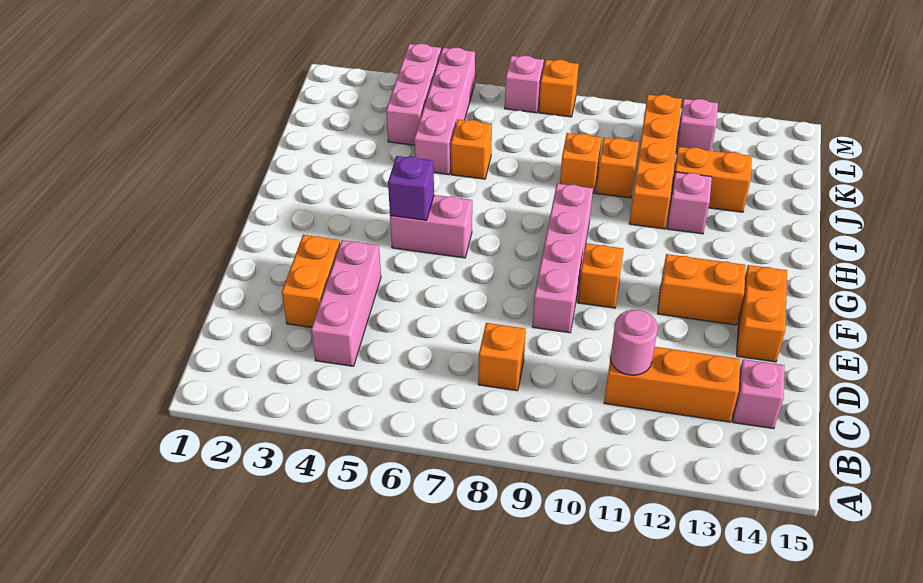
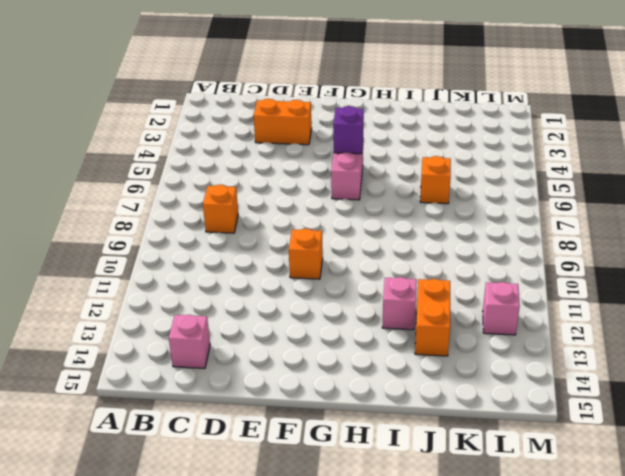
none -> pink 1x3 brick [311,240,381,366]
none -> orange 1x3 brick [604,347,740,422]
none -> pink 1x4 brick [532,184,593,333]

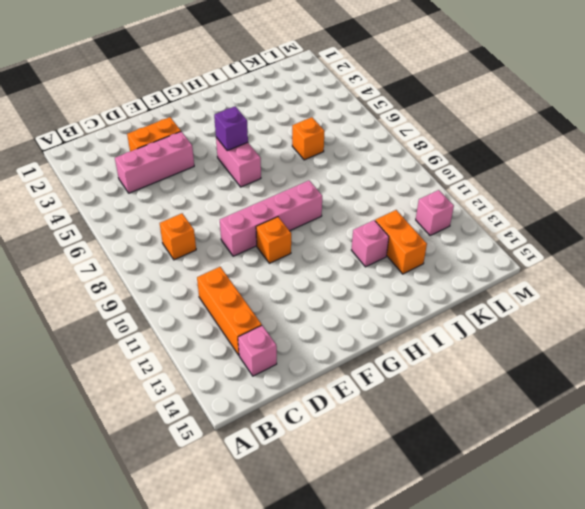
none -> orange 1x2 brick [737,265,787,362]
none -> orange 1x2 brick [657,254,746,325]
none -> orange 1x4 brick [629,95,682,229]

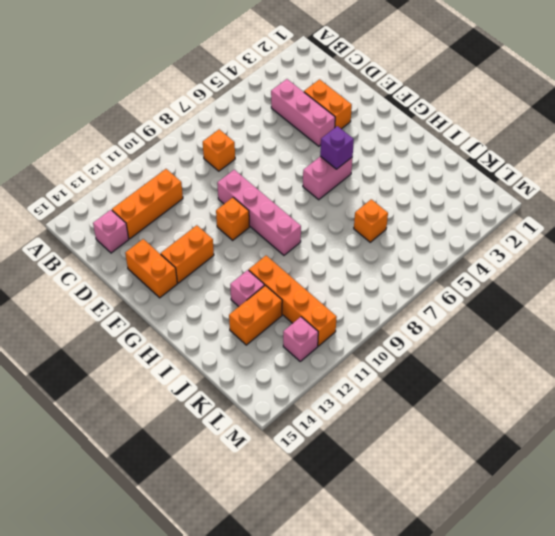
none -> pink 1x4 brick [414,47,475,175]
none -> orange 1x1 brick [560,133,602,193]
none -> orange 1x1 brick [596,138,639,198]

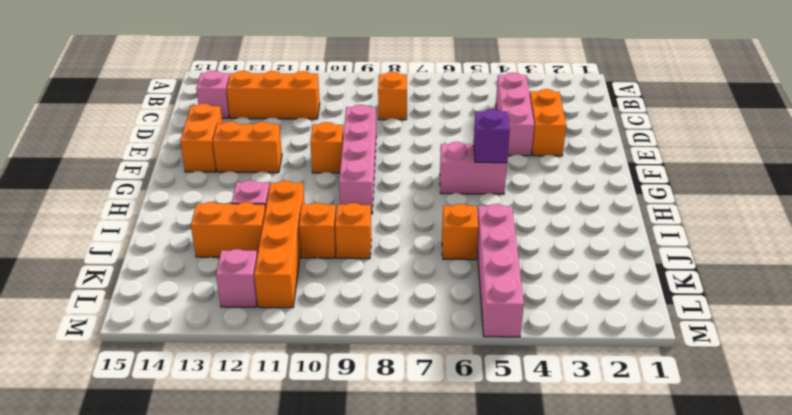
none -> pink 1x3 brick [386,43,441,145]
none -> pink 1x1 brick [505,56,544,113]
none -> orange 1x1 brick [539,60,579,117]

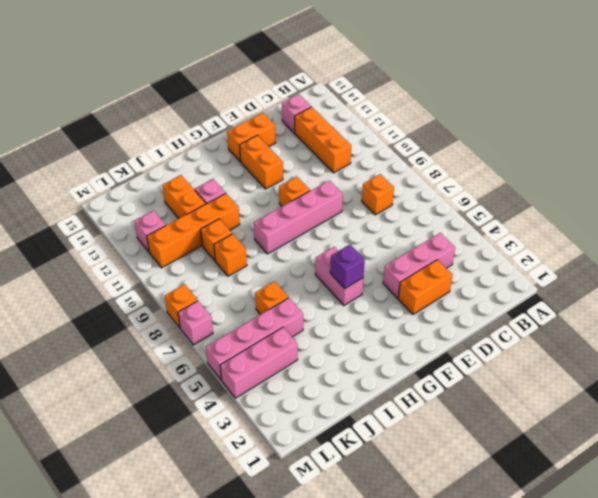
none -> pink 1x1 round brick [611,310,658,375]

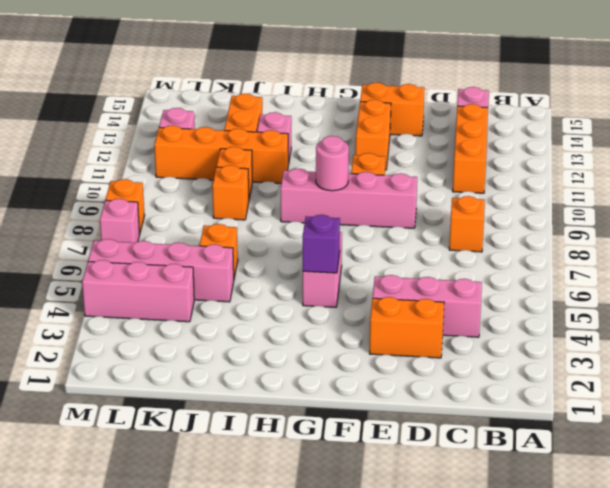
pink 1x1 round brick [316,136,349,191] -> pink 1x1 round brick moved to [611,310,658,375]

